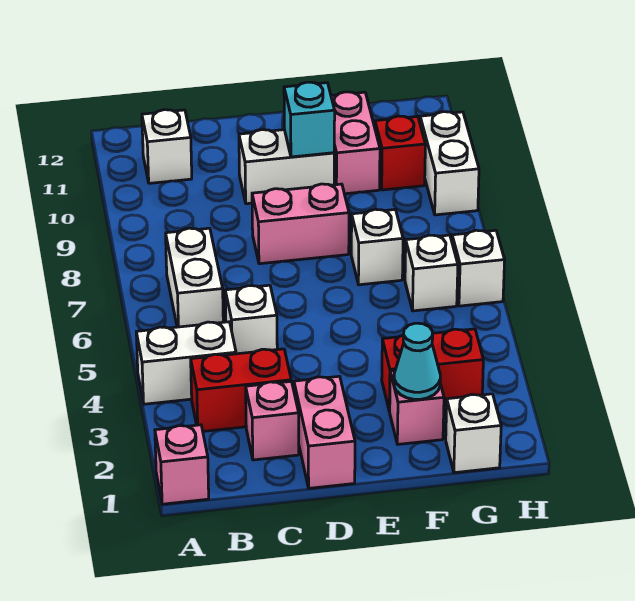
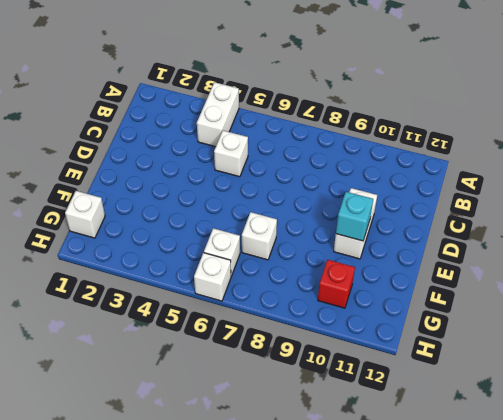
none -> pink 1x1 brick [155,425,209,504]
none -> red 1x2 brick [191,349,291,431]
none -> white 1x2 brick [166,228,223,327]

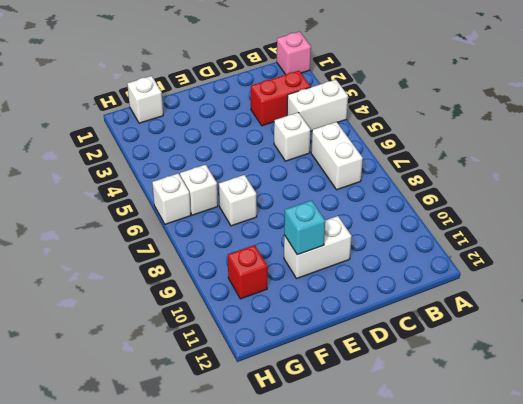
none -> white 1x1 brick [142,110,192,183]
none -> pink 1x1 brick [246,381,299,460]
none -> pink 1x2 brick [294,376,355,488]

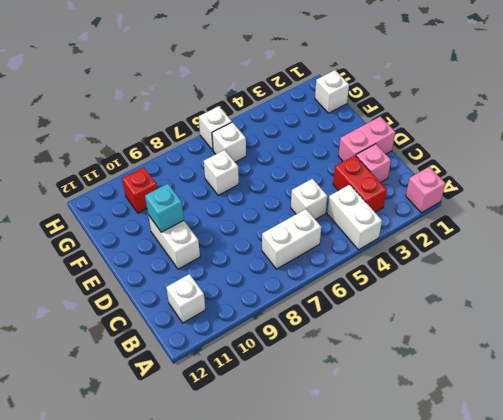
none -> pink 1x2 brick [252,184,349,264]
none -> pink 1x1 brick [390,371,444,444]
none -> red 1x2 brick [382,329,483,411]

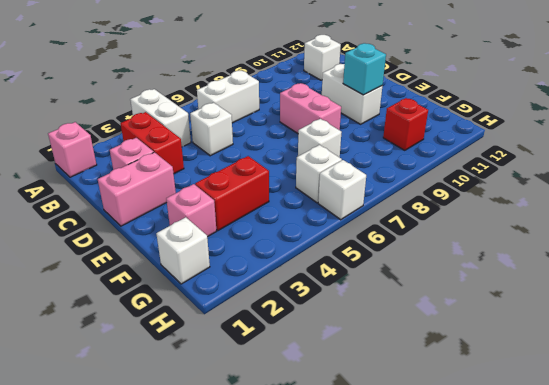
red 1x2 brick [195,156,269,231] -> red 1x2 brick turned to [382,329,483,411]
none -> pink 1x2 brick [331,92,380,194]
none -> white 1x2 brick [420,112,479,215]
none -> cyan 1x1 cone [394,323,440,399]

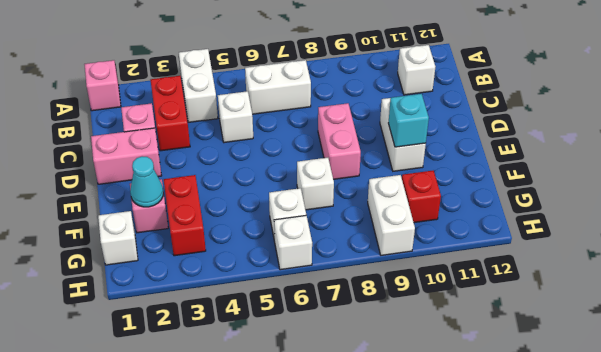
white 1x2 brick [368,175,415,255] -> white 1x2 brick turned to [420,112,479,215]
none -> pink 1x2 brick [331,92,380,194]

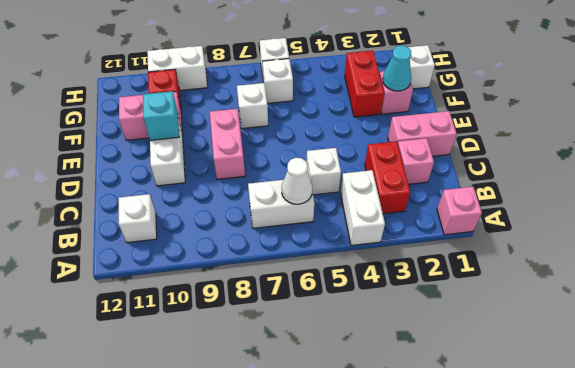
white 1x1 cone [282,158,312,204] -> none

